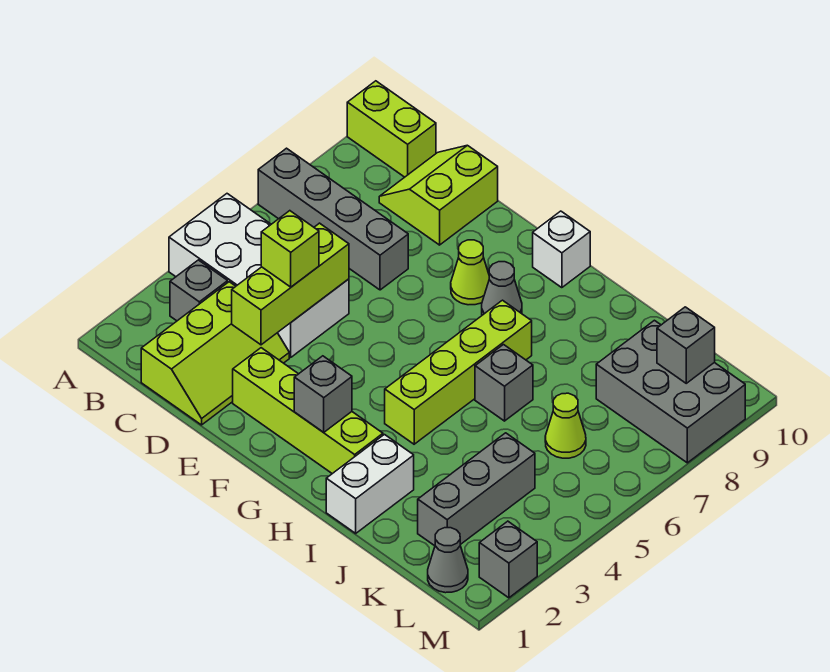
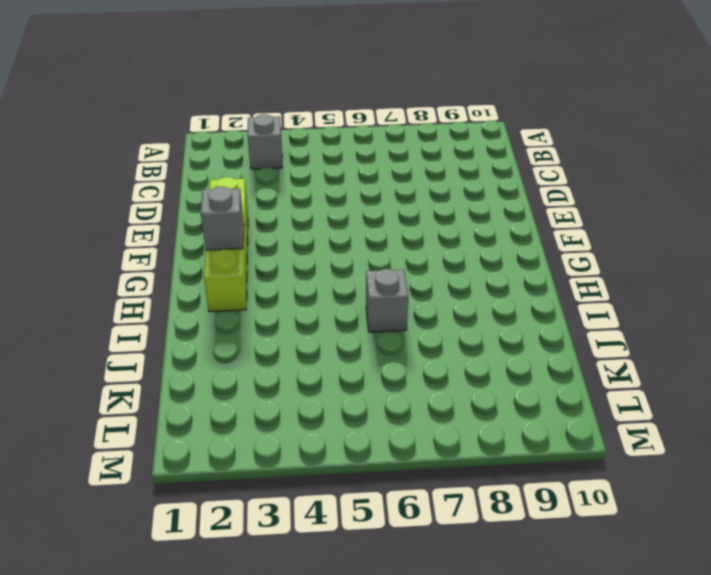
none -> white 2x4 brick [169,194,349,357]
none -> grey 1x4 brick [258,148,408,290]
none -> lime 1x2 brick [347,81,436,177]

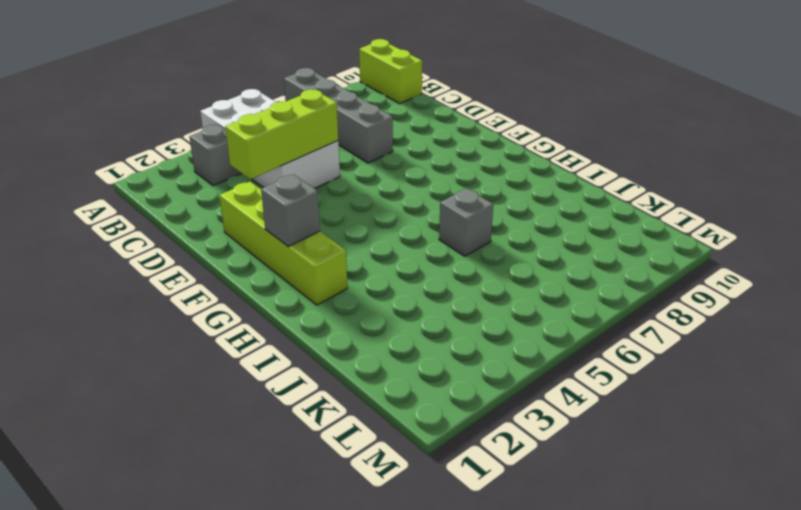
none -> lime 2x3 slope [141,282,289,425]
none -> lime 2x2 slope [379,145,498,245]
none -> lime 1x1 cone [451,240,489,305]

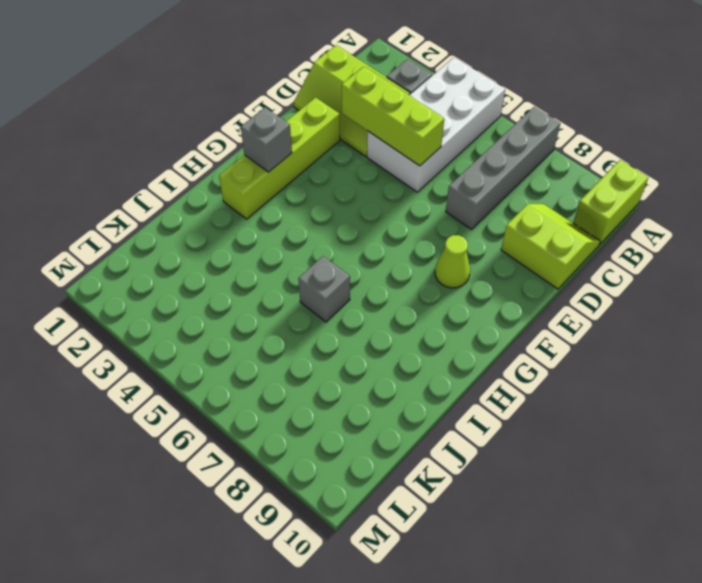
none -> grey 1x1 cone [482,262,522,315]
none -> white 1x1 brick [533,211,590,288]
none -> lime 1x4 brick [385,300,532,444]

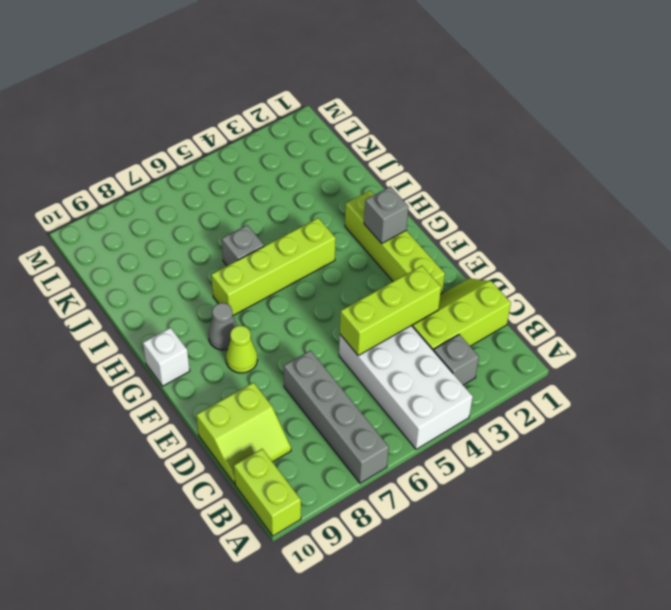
none -> white 1x2 brick [326,435,414,533]
none -> grey 1x3 brick [418,433,535,546]
none -> lime 1x1 cone [545,393,586,458]

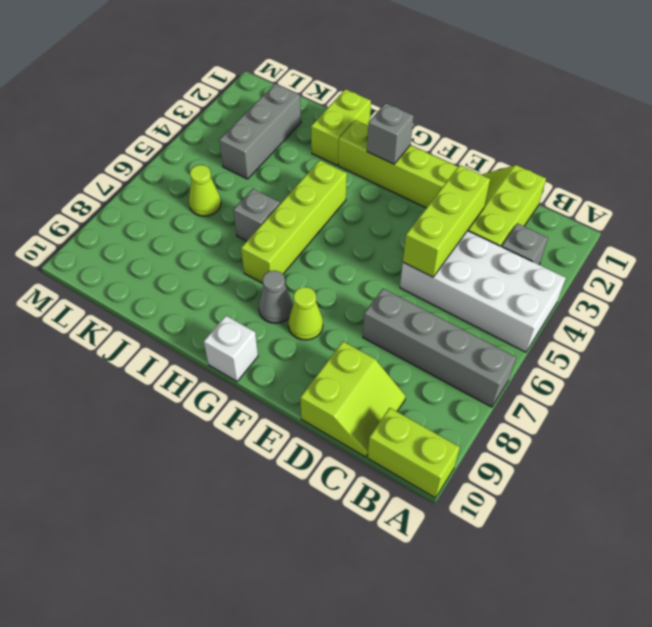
lime 1x2 brick [311,89,371,165] -> white 1x2 brick [326,435,414,533]
none -> grey 2x3 brick [596,320,745,463]
none -> grey 1x1 cone [428,528,468,593]
none -> grey 1x1 brick [479,521,537,598]

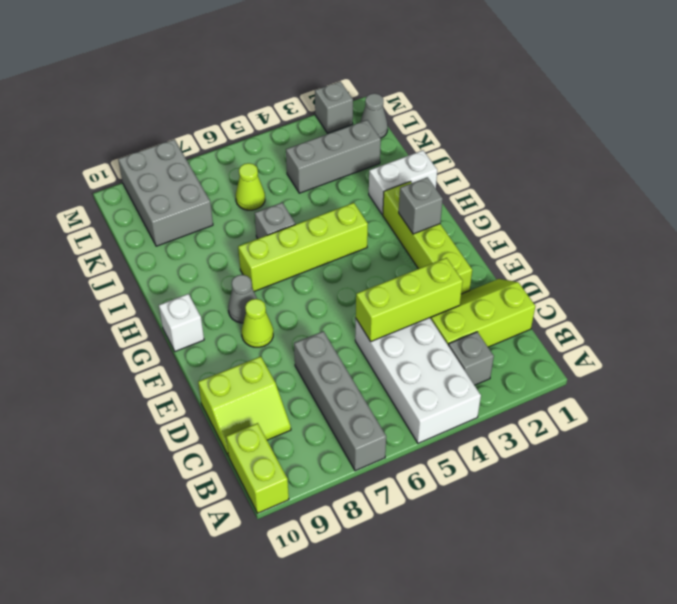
none -> grey 1x1 brick [657,307,715,383]
none -> lime 1x1 brick [261,211,319,287]

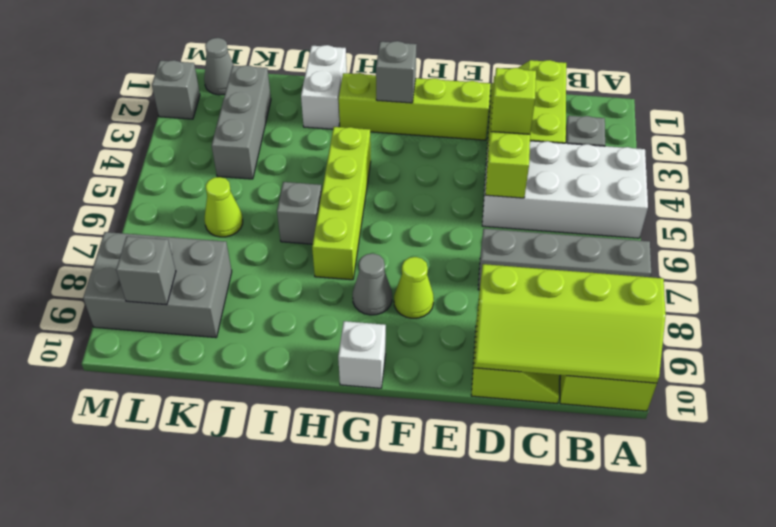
lime 2x4 slope [475,264,666,383] -> none

